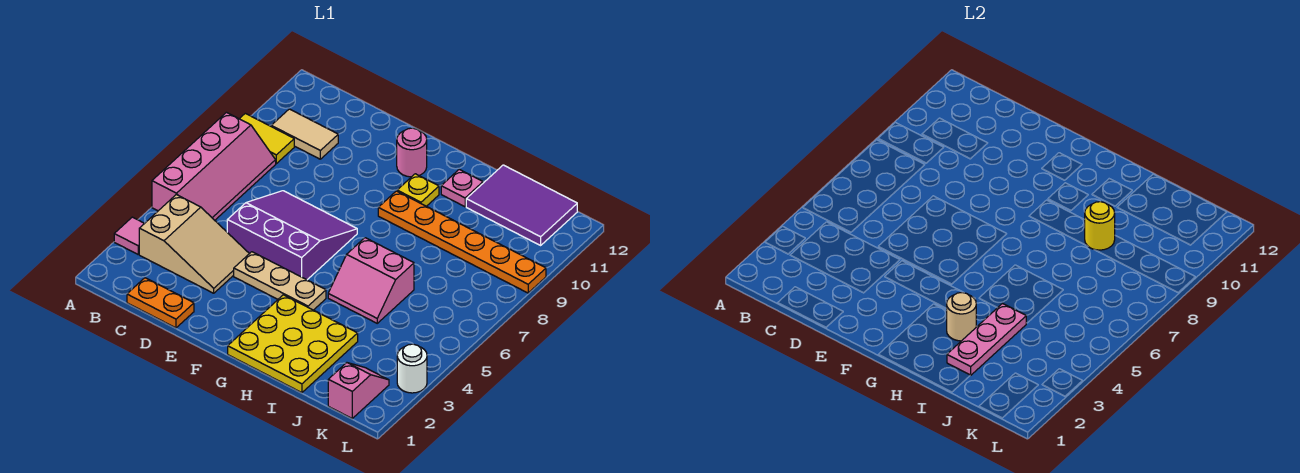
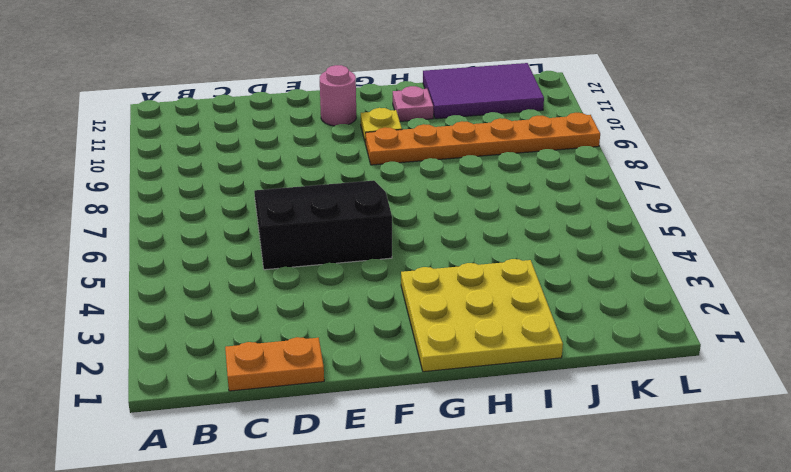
black 3x3 slope [254,180,392,270] -> purple 3x3 slope [227,191,357,280]
none -> pink 1x1 tile [114,217,145,254]
none -> pink 2x4 slope [152,112,276,220]
none -> yellow 1x2 tile [240,113,294,164]

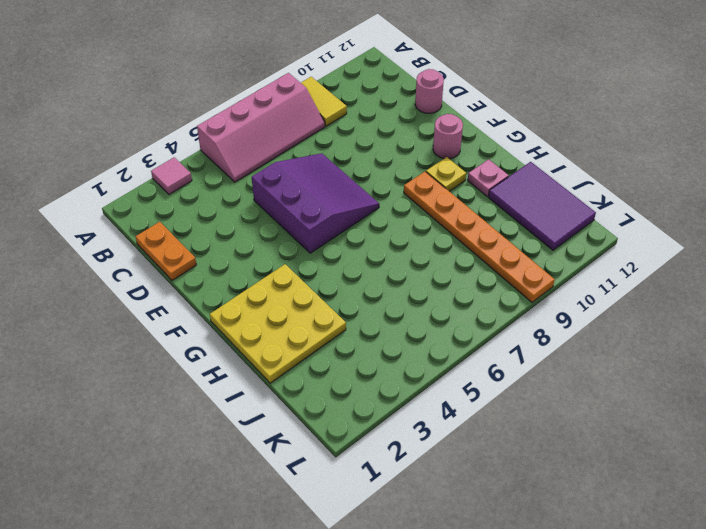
pink 1x1 round brick [415,69,444,113] -> none
none -> tan 2x3 slope [139,195,249,293]
none -> tan 1x2 tile [271,109,338,159]
none -> tan 1x3 plate [234,252,326,310]

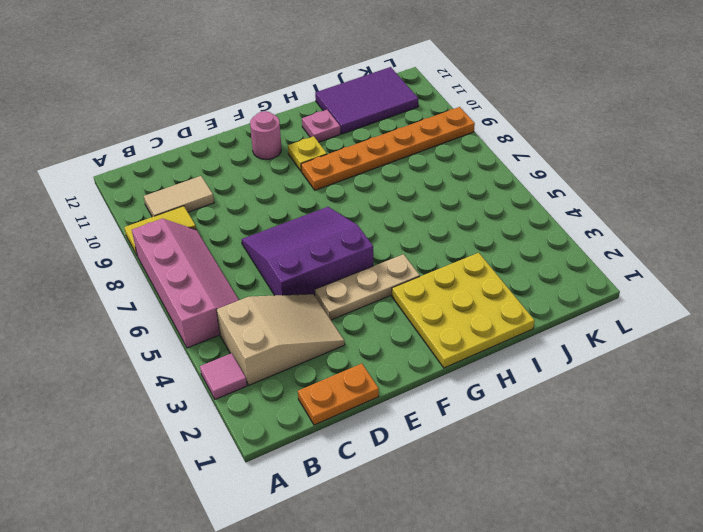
none -> pink 2x2 slope [328,238,414,323]
none -> pink 1x2 slope [328,363,389,418]
none -> white 1x1 round brick [397,344,427,393]

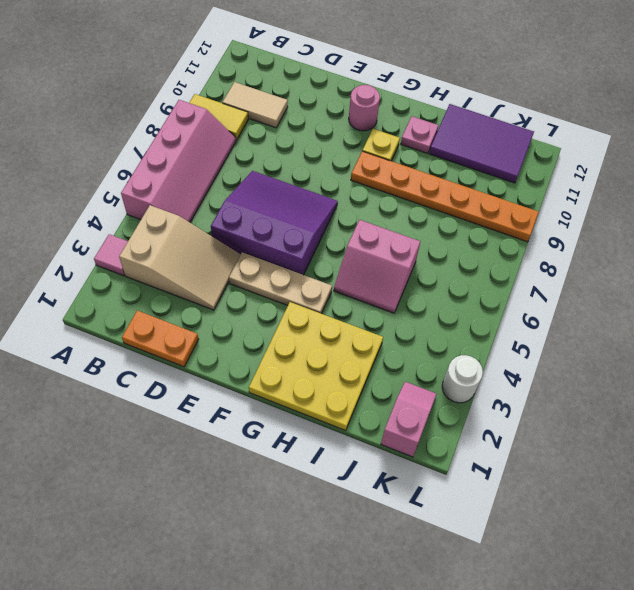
none -> tan 1x1 round brick [946,293,976,341]
none -> pink 1x3 plate [947,303,1026,375]
none -> yellow 1x1 round brick [1085,202,1115,250]

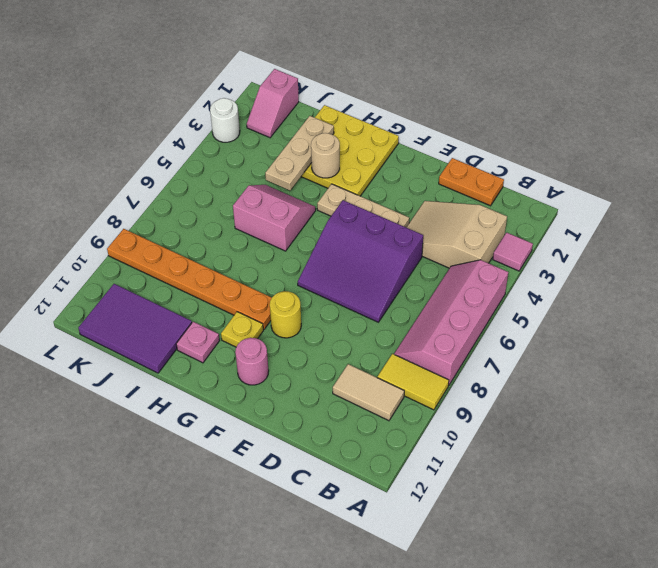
yellow 1x1 round brick [270,291,301,338] -> yellow 1x1 round brick moved to [1085,202,1115,250]
tan 1x3 plate [265,116,334,191] -> pink 1x3 plate [947,303,1026,375]

